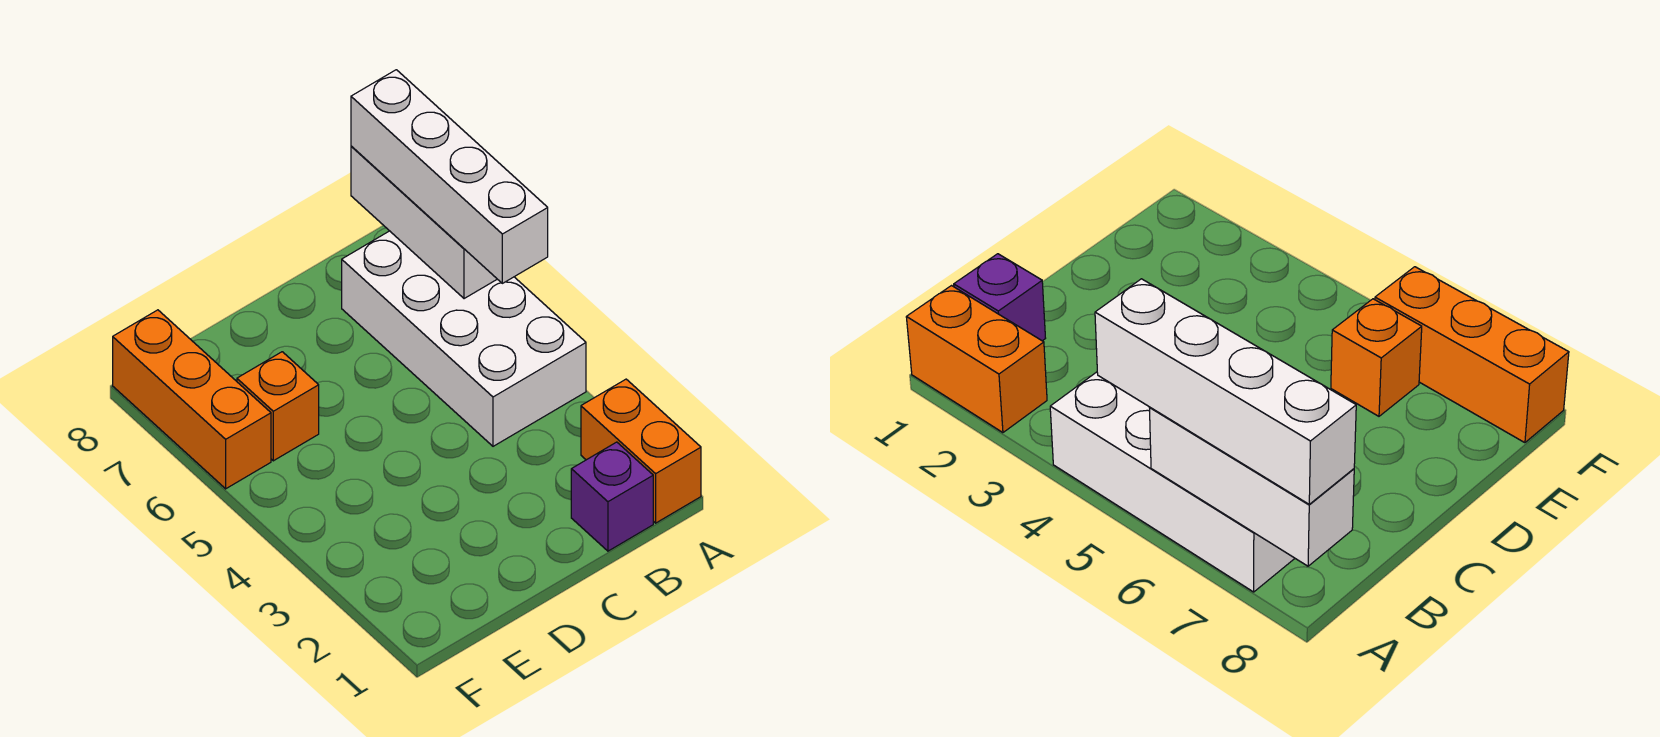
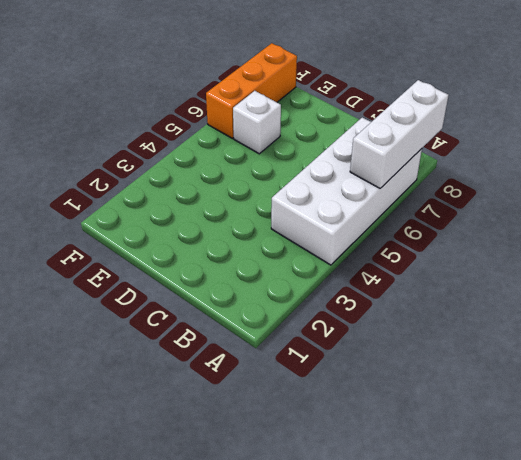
white 1x1 brick [233,91,281,154] -> orange 1x1 brick [237,352,319,461]
none -> orange 1x2 brick [581,379,701,523]
none -> purple 1x1 brick [571,442,653,551]

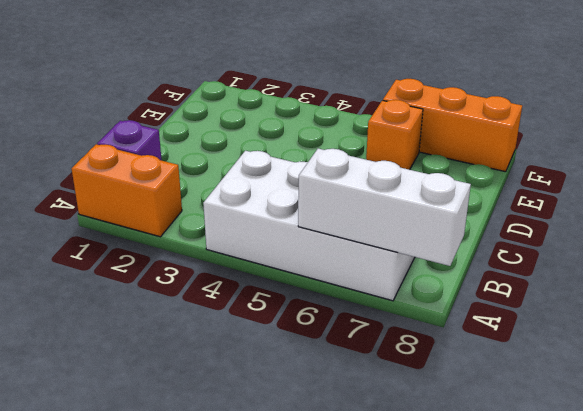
none -> white 1x4 brick [351,70,548,283]

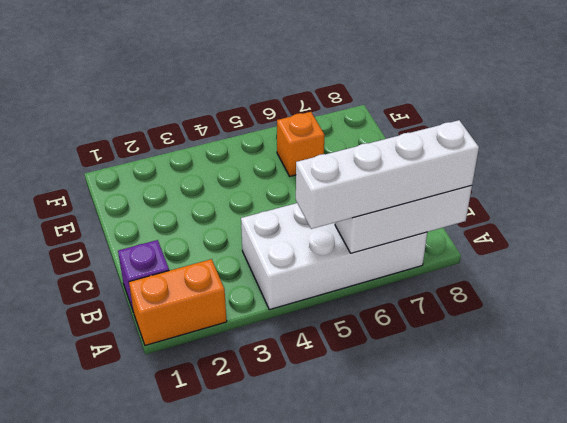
none -> orange 1x3 brick [113,310,271,489]

